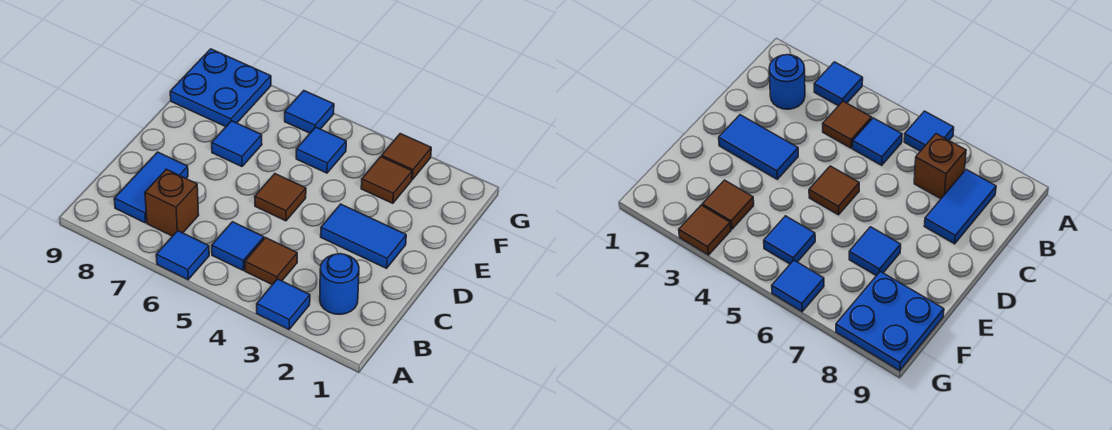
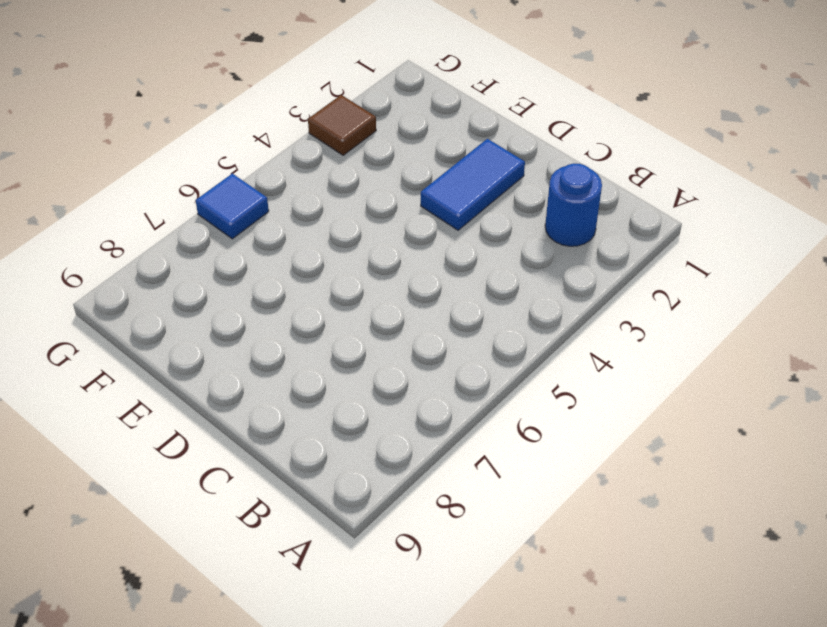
none -> blue 1x1 tile [257,279,310,329]
none -> blue 1x1 tile [156,231,209,280]
none -> brown 1x1 tile [245,238,297,285]

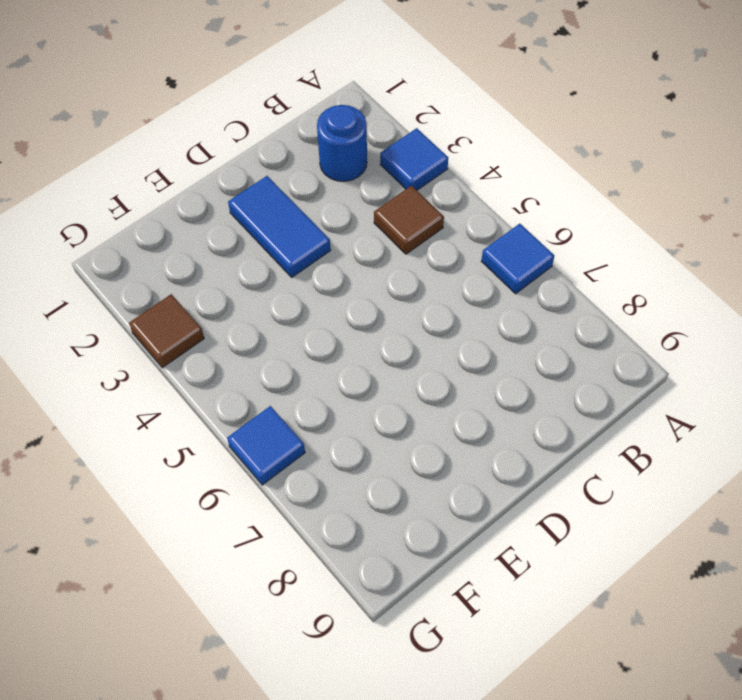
none -> blue 1x1 tile [212,222,264,270]
none -> brown 1x1 brick [145,169,199,236]
none -> blue 1x2 tile [114,152,188,223]

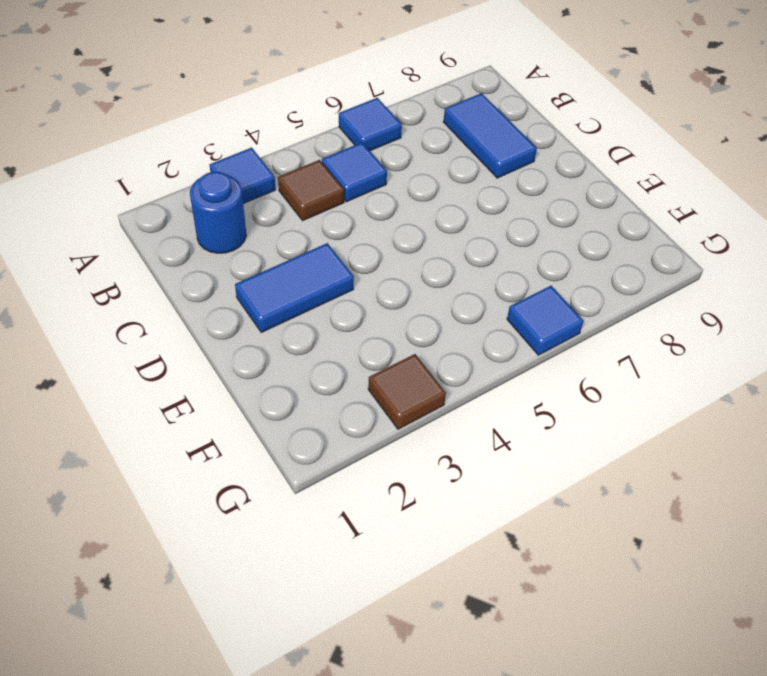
none -> brown 1x1 brick [145,169,199,236]
none -> brown 1x1 tile [255,174,306,221]
none -> blue 1x1 tile [212,121,262,167]

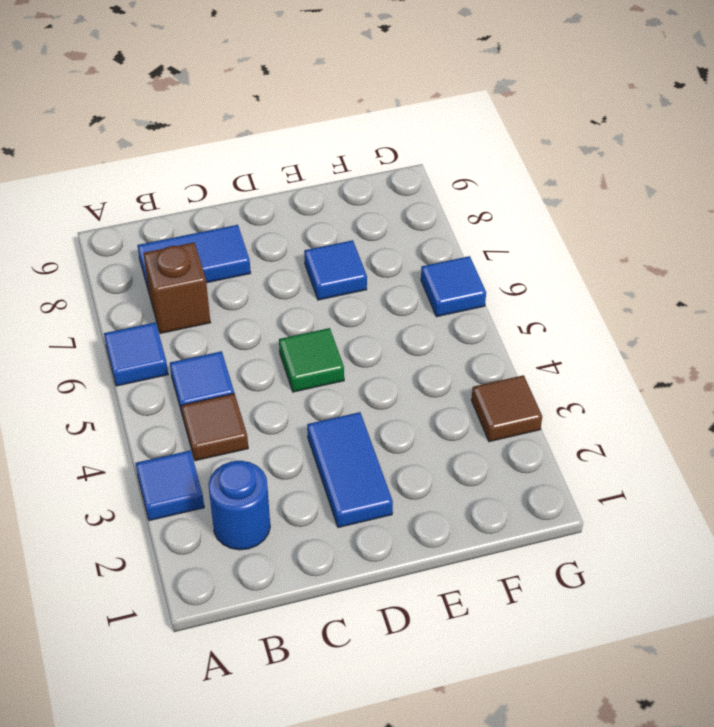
green 1x1 tile [279,328,344,392] -> brown 1x1 tile [255,174,306,221]
none -> brown 1x1 tile [361,157,412,203]
none -> blue 1x1 tile [296,127,346,173]
none -> blue 2x2 plate [170,49,271,127]

